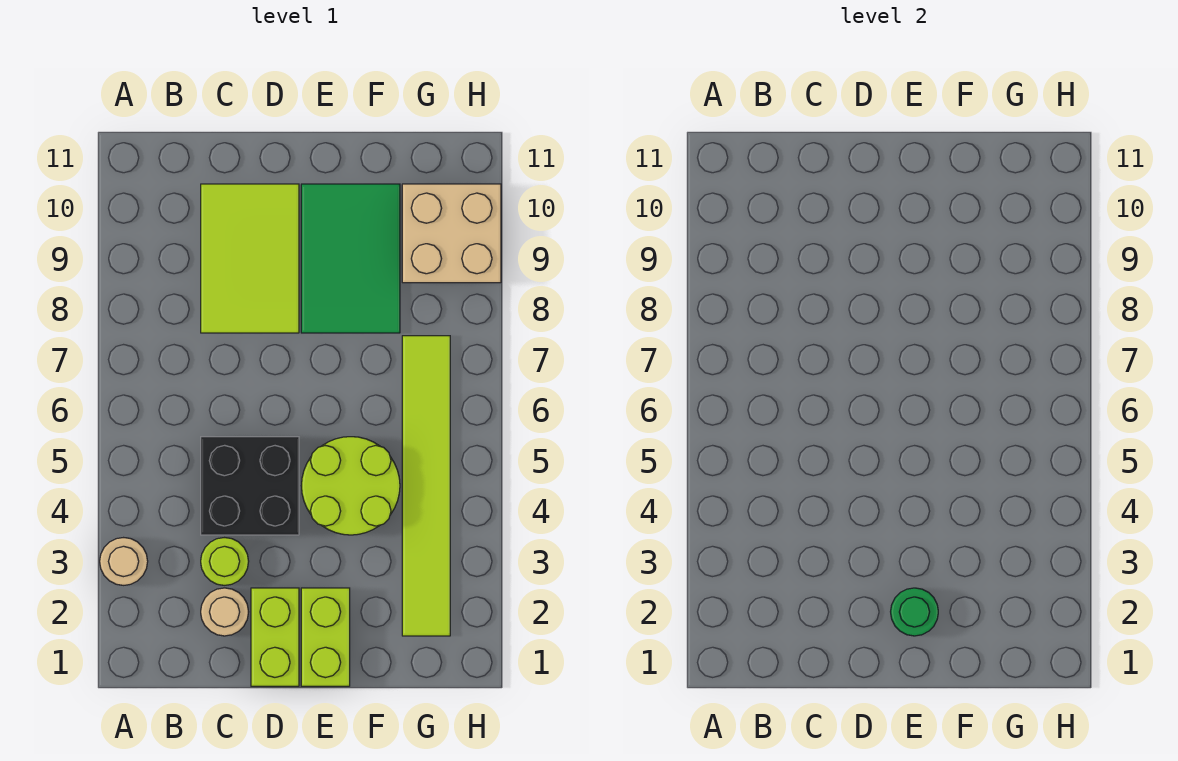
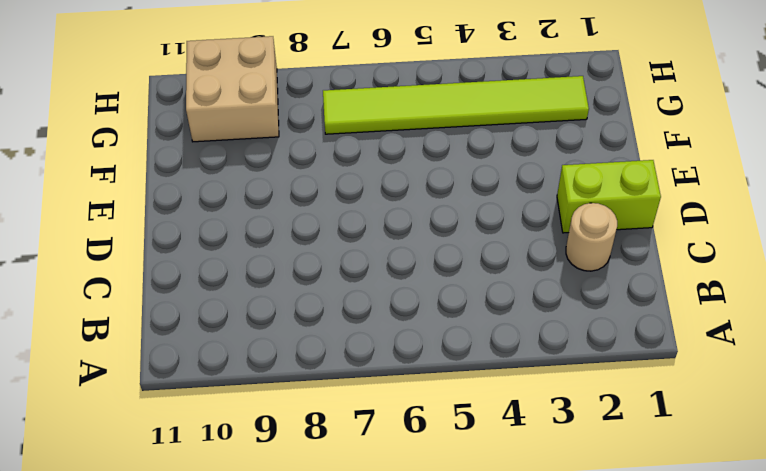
none -> tan 1x1 round brick [100,538,148,585]
none -> lime 1x1 round brick [201,538,249,585]
none -> black 2x2 brick [201,437,299,535]

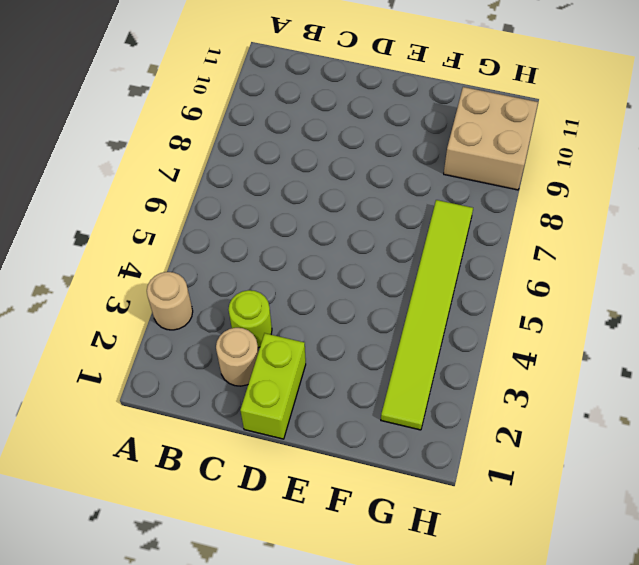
none -> black 2x2 brick [201,437,299,535]
none -> lime 2x3 tile [201,184,299,333]
none -> lime 1x2 brick [301,588,350,686]

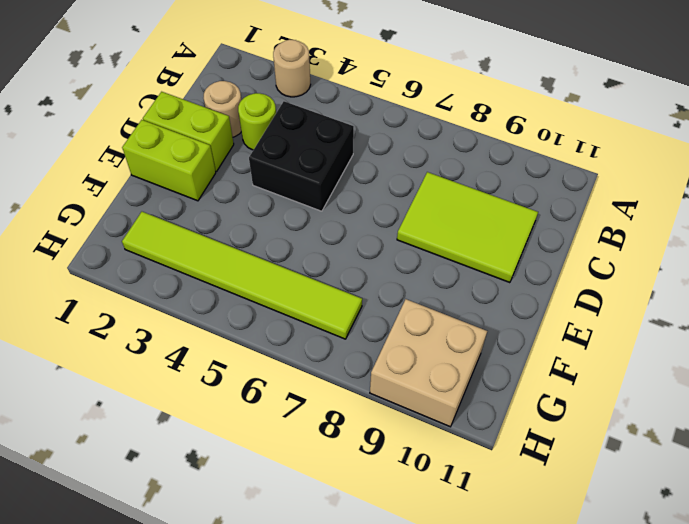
none -> lime 2x2 round brick [301,437,400,535]
none -> green 2x3 tile [301,184,400,333]
none -> green 1x1 round brick [891,588,938,636]

